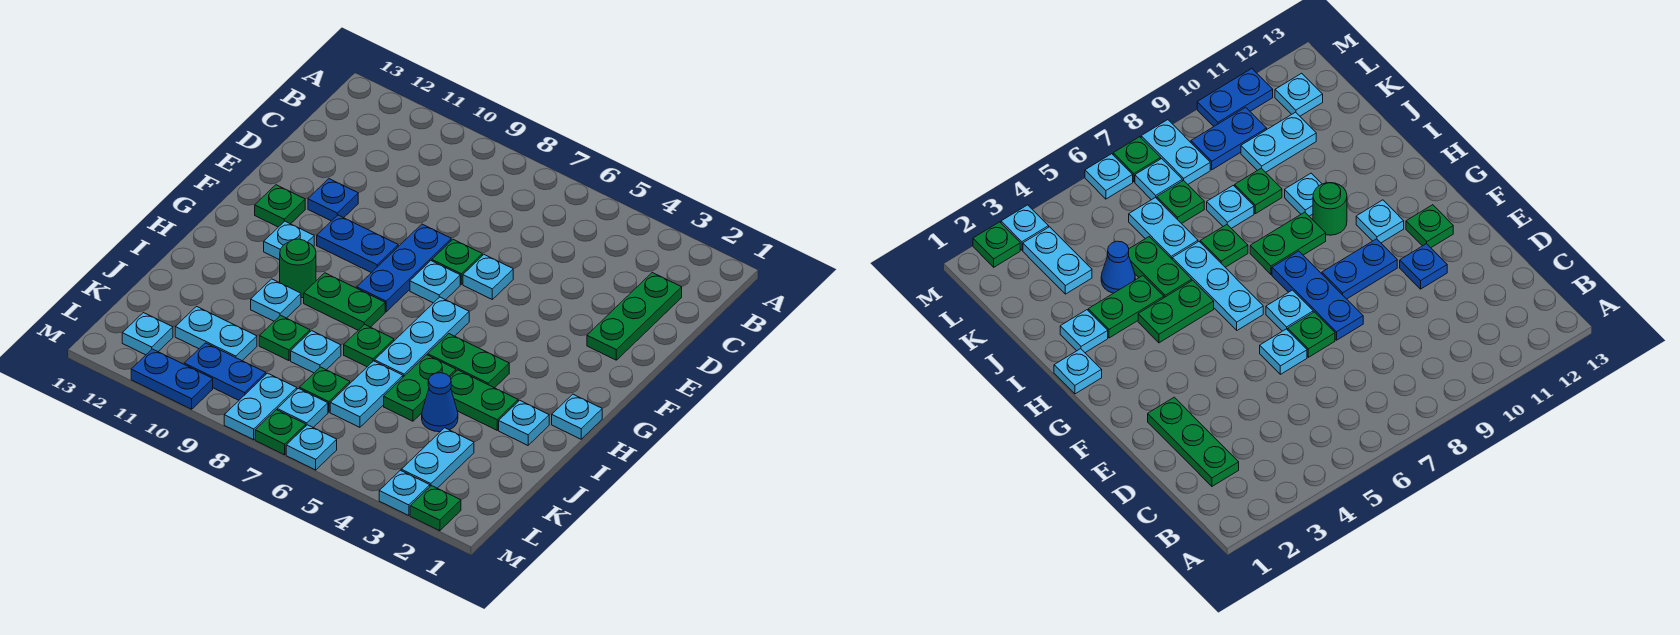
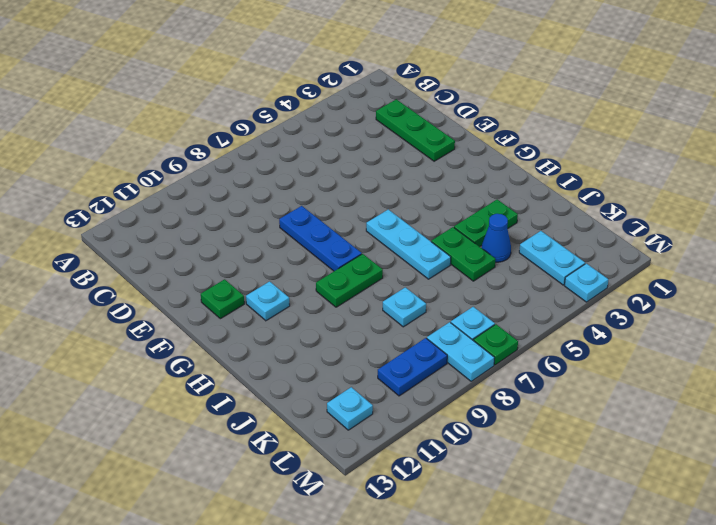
none -> cyan 1x1 plate [463,255,513,299]
none -> green 1x1 plate [432,239,482,284]
none -> blue 1x1 plate [308,179,358,221]
none -> cyan 1x1 plate [410,261,460,303]

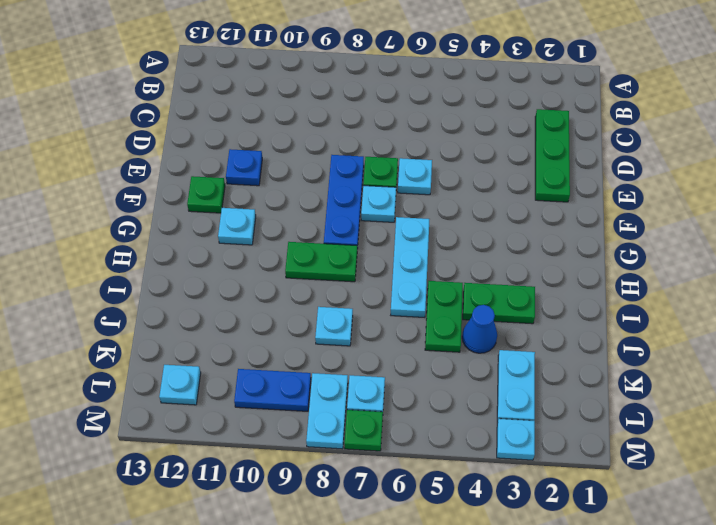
none -> blue 1x2 plate [317,215,398,273]
none -> cyan 1x1 plate [552,394,602,439]
none -> green 1x2 plate [428,334,509,388]
none -> green 1x1 round brick [280,239,316,298]

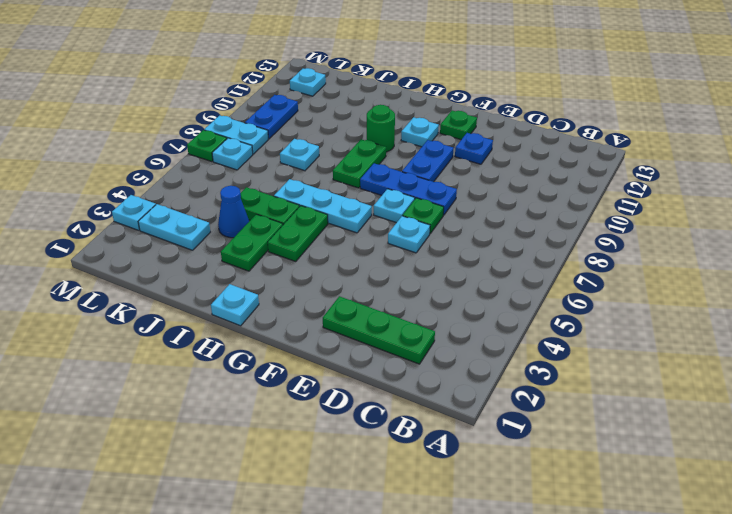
none -> cyan 1x1 plate [499,400,549,445]
none -> green 1x1 plate [344,324,394,367]
none -> cyan 1x1 plate [251,279,301,321]
none -> cyan 1x2 plate [330,361,403,427]

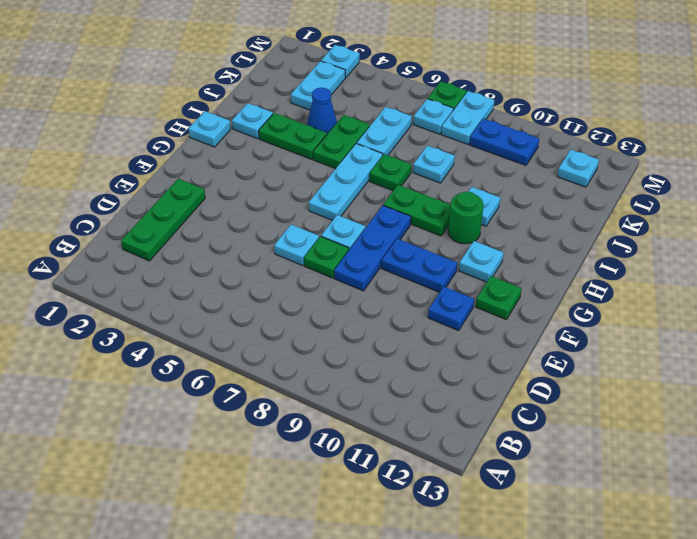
none -> green 1x2 plate [428,334,509,388]
none -> green 1x1 plate [259,315,310,361]
none -> green 1x1 plate [299,367,350,412]
none -> cyan 1x2 plate [175,307,257,361]

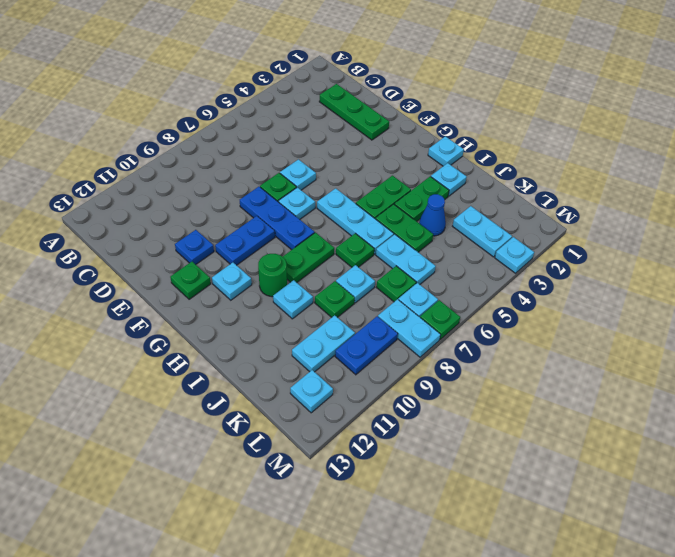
none -> green 1x1 plate [410,486,461,531]
none -> cyan 1x1 plate [286,425,337,470]
none -> blue 1x2 plate [131,349,213,409]

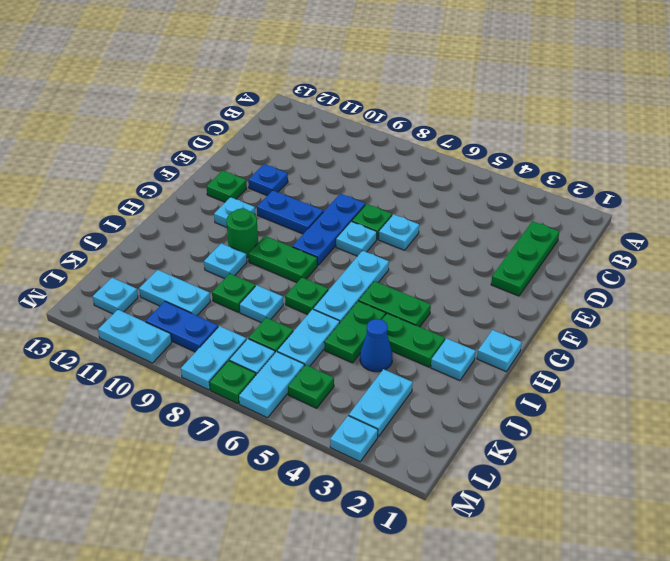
green 1x1 plate [288,365,334,408] -> green 1x1 plate moved to [410,486,461,531]
cyan 1x2 plate [239,352,304,418] -> cyan 1x1 plate [286,425,337,470]
cyan 1x2 plate [98,310,172,363] -> blue 1x2 plate [131,349,213,409]

